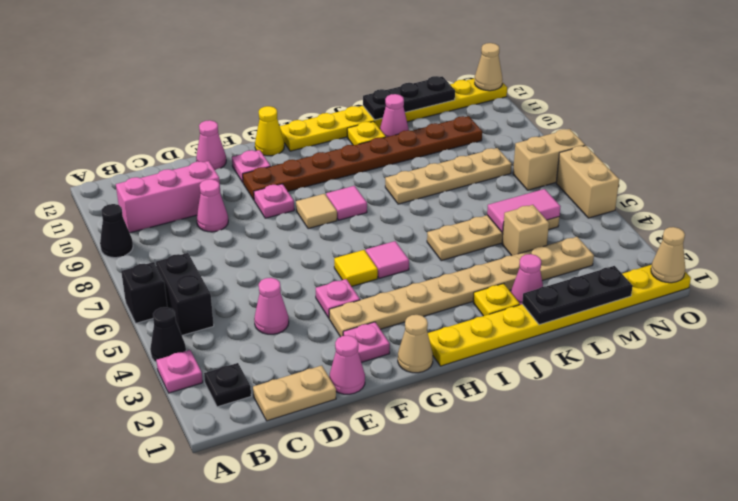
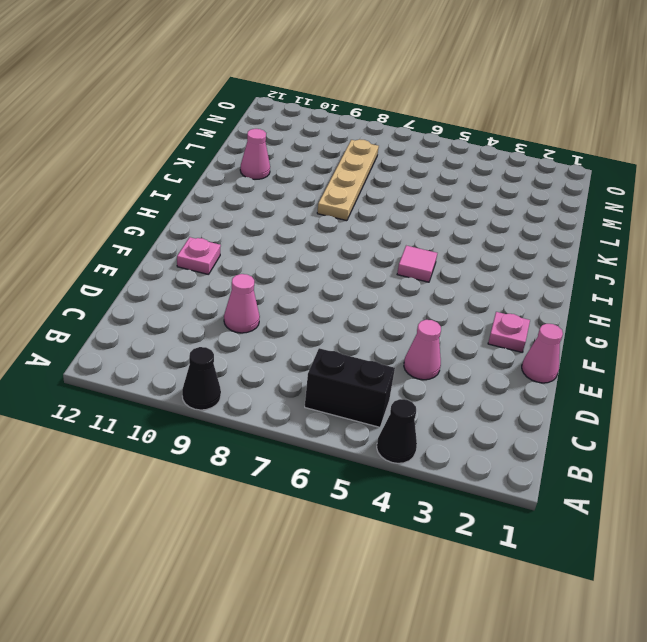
none -> pink 1x1 plate [156,350,203,393]
none -> black 1x1 brick [121,262,167,323]
none -> black 1x1 plate [204,363,251,407]
none -> pink 1x3 brick [116,161,221,233]

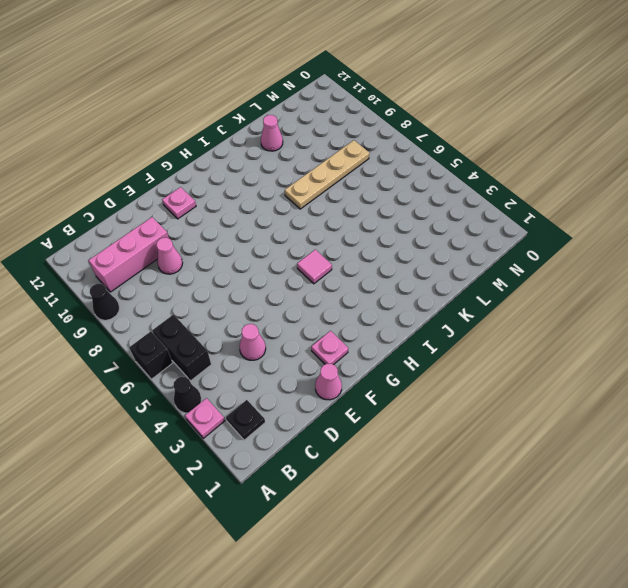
none -> tan 1x2 plate [253,366,336,421]
none -> pink 1x1 cone [196,120,226,170]
none -> tan 1x8 plate [329,237,594,337]
none -> pink 1x1 plate [316,279,360,318]

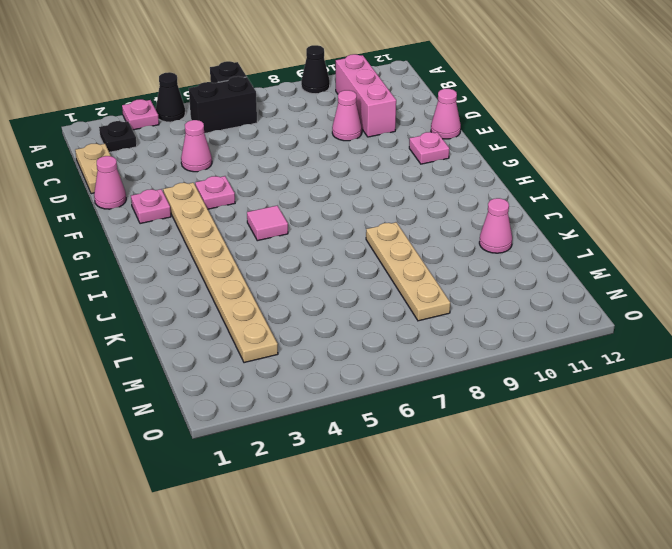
none -> pink 1x1 plate [254,184,294,218]
none -> brown 1x8 plate [243,116,482,200]
none -> tan 1x1 cone [398,315,433,373]
none -> yellow 1x1 tile [334,250,378,287]

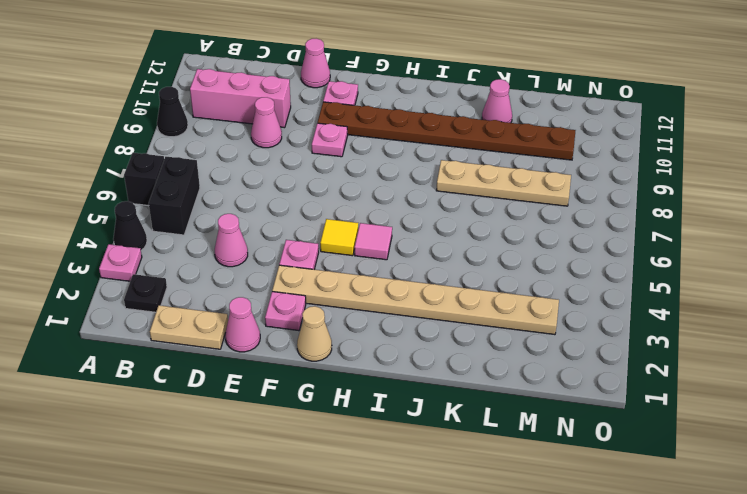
none -> tan 1x1 tile [296,194,337,229]
none -> yellow 1x1 cone [255,106,284,156]
none -> yellow 1x8 plate [428,265,691,366]
none -> pink 1x1 tile [326,186,367,220]

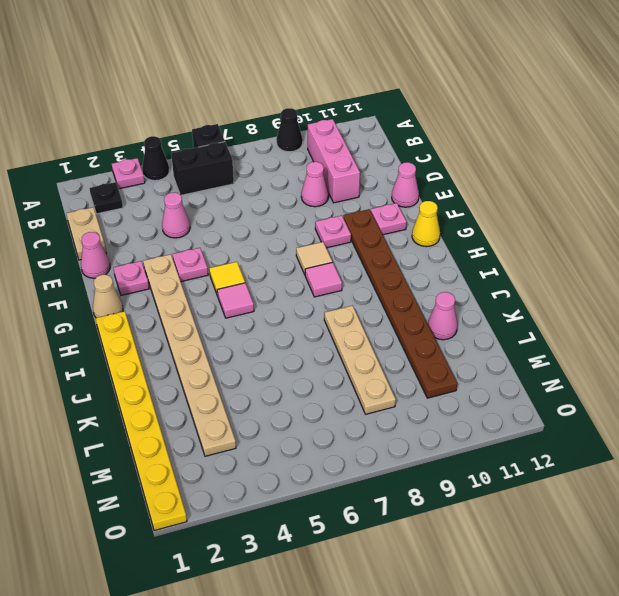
none -> yellow 1x8 plate [280,78,507,151]
none -> yellow 1x1 plate [473,284,520,316]
none -> tan 1x4 plate [427,215,559,261]
none -> yellow 1x1 plate [347,121,386,145]

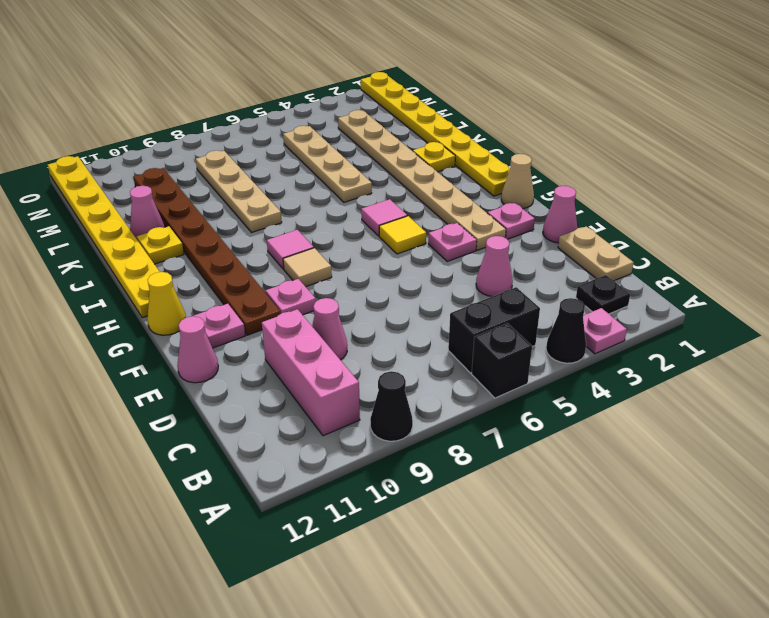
none -> pink 1x1 cone [511,254,543,305]
none -> tan 1x1 brick [502,205,549,256]
none -> tan 1x2 brick [513,129,585,190]
none -> tan 1x2 brick [556,146,619,218]

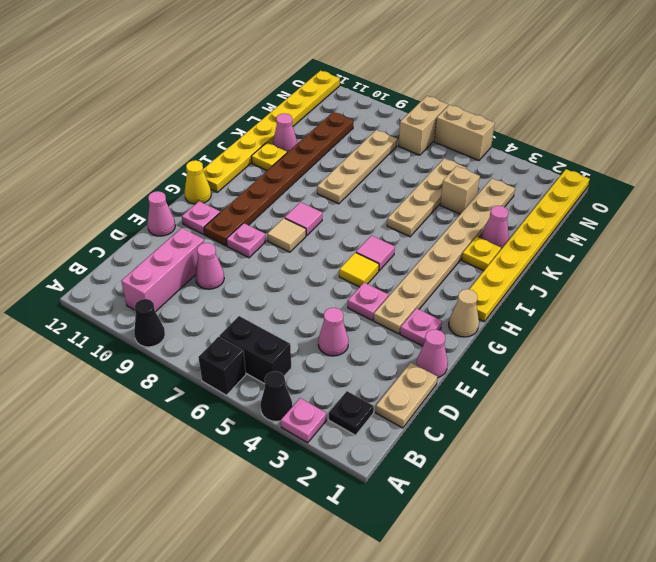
none -> black 1x3 plate [522,266,633,325]
none -> black 1x3 plate [363,76,455,120]
none -> pink 1x2 tile [487,189,561,233]
none -> tan 1x1 cone [651,227,685,283]

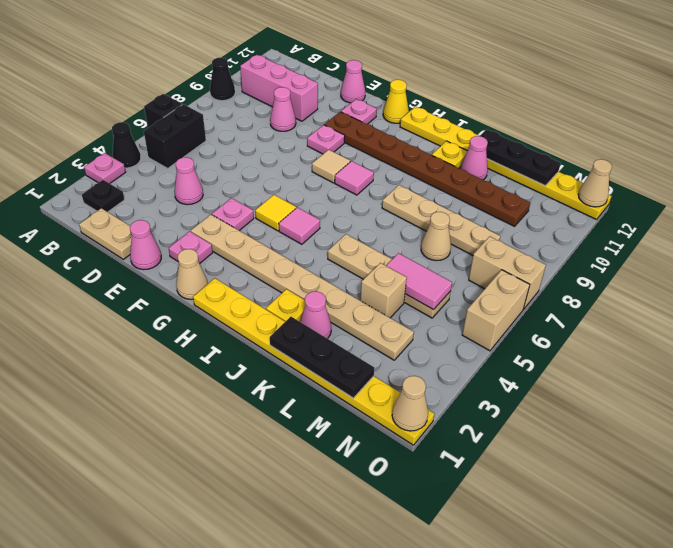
tan 1x1 cone [421,212,451,261] -> none

